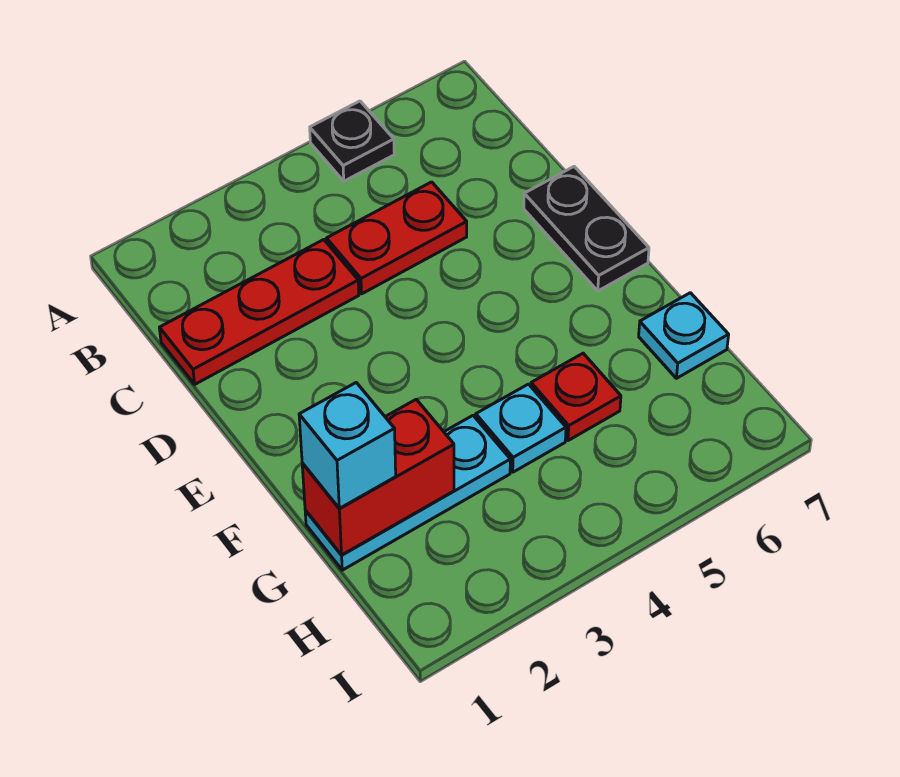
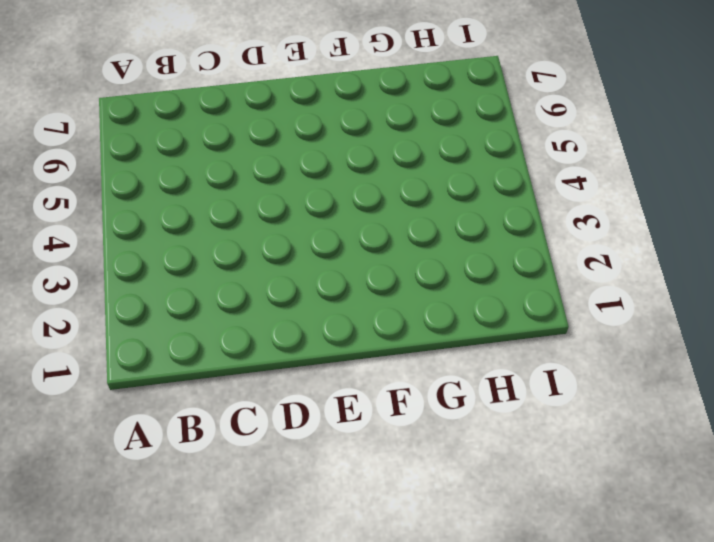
none -> black 1x1 plate [310,101,394,181]
none -> red 1x3 plate [159,240,359,384]

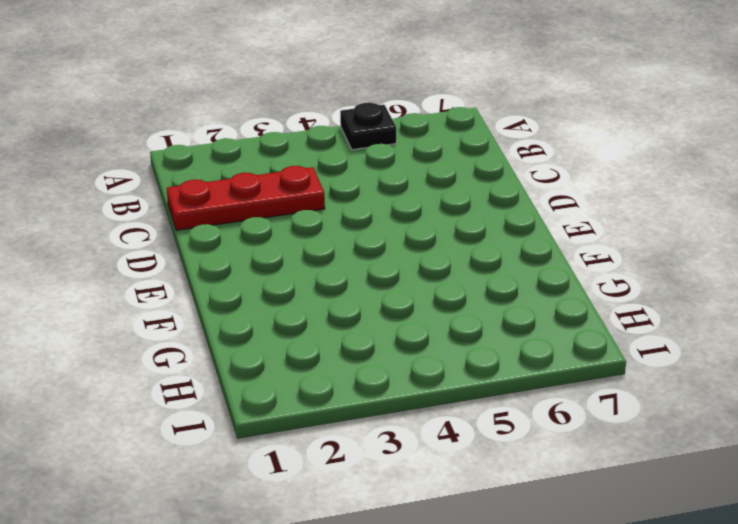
none -> red 1x2 plate [326,182,467,294]
none -> black 1x2 plate [524,167,649,291]

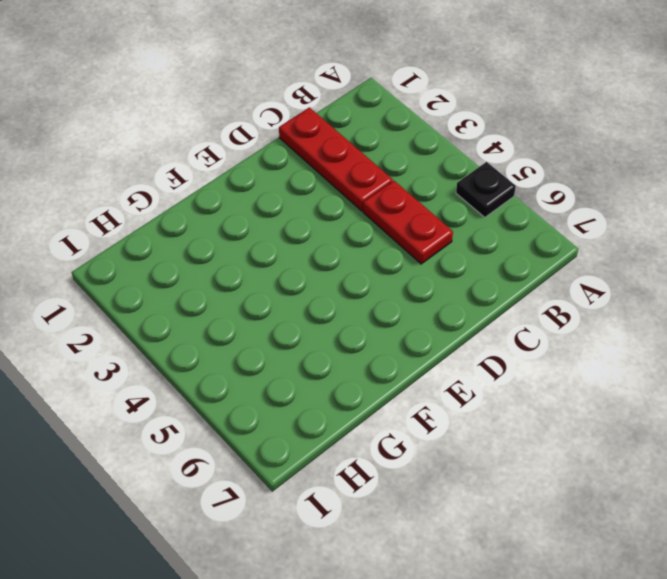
none -> black 1x2 plate [524,167,649,291]
none -> cyan 1x3 plate [305,416,510,570]

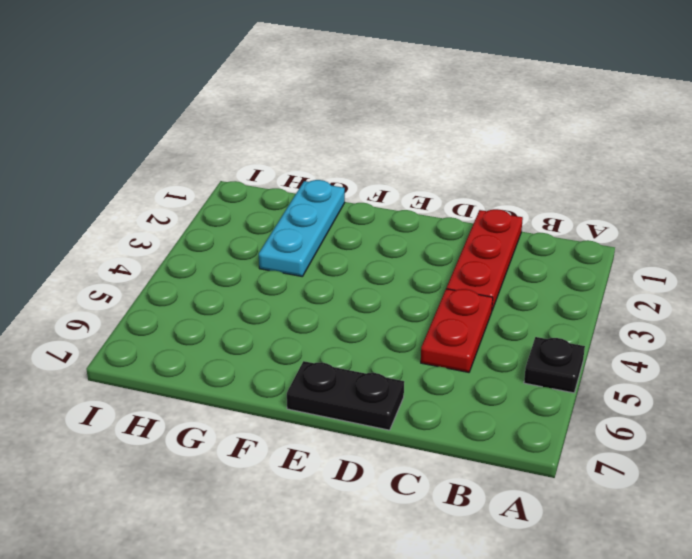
none -> cyan 1x1 plate [476,384,566,472]
none -> red 1x1 plate [531,353,621,441]

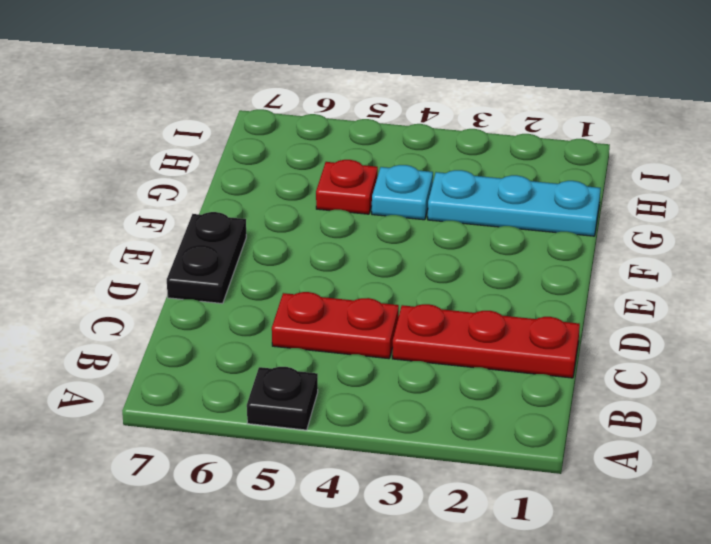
none -> cyan 1x1 plate [639,293,729,378]
none -> red 1x2 brick [302,399,454,555]

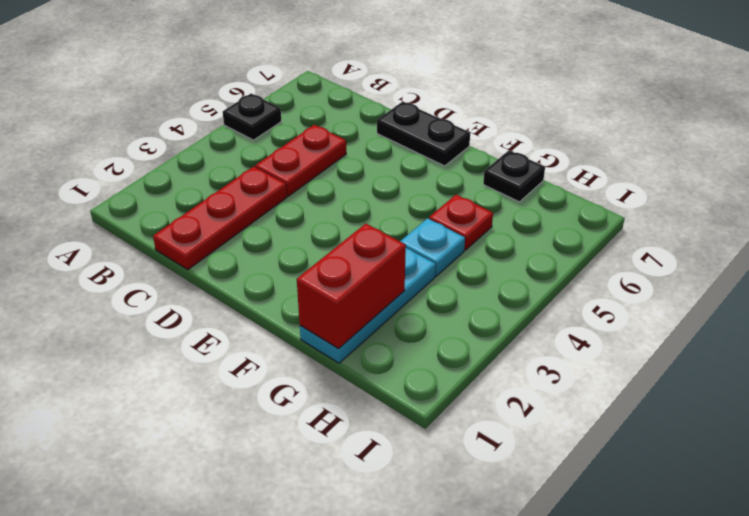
black 1x1 plate [483,150,545,202] -> cyan 1x1 plate [639,293,729,378]
none -> cyan 1x1 brick [299,383,396,508]

